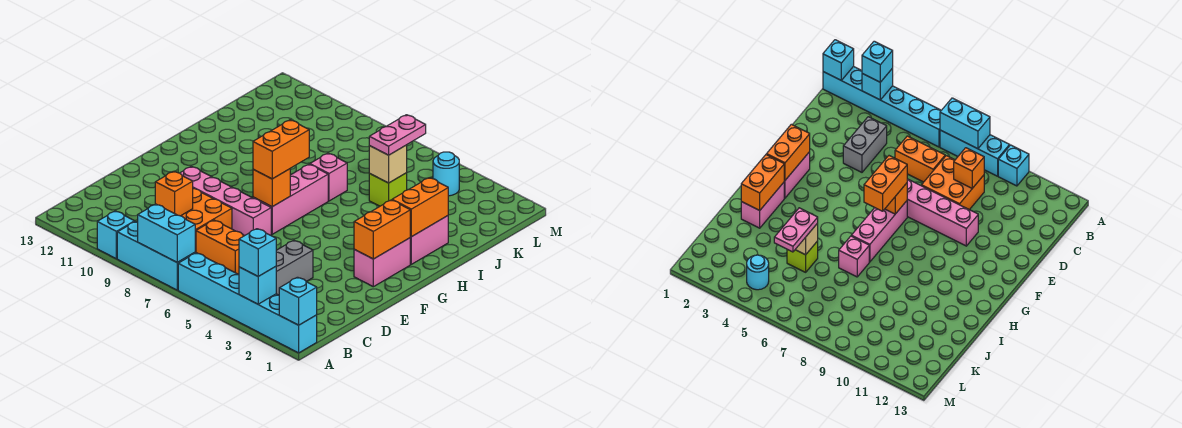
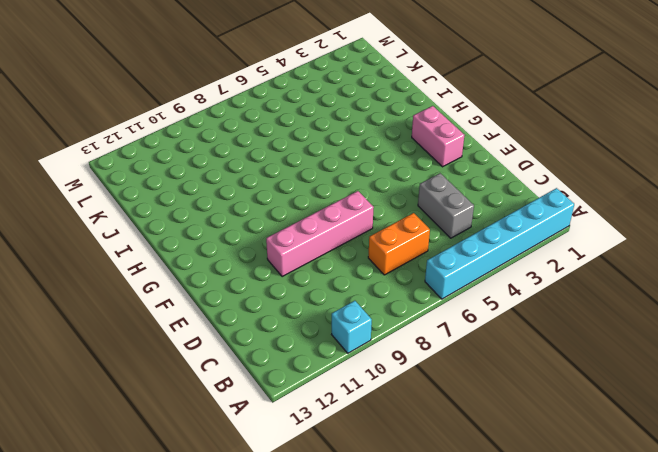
none -> cyan 1x3 brick [117,221,195,290]
none -> orange 2x2 brick [181,189,232,253]
none -> pink 1x3 brick [253,164,328,234]

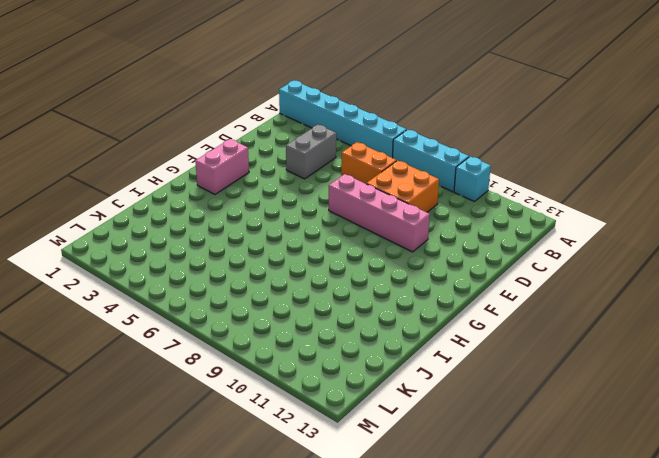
none -> pink 1x3 brick [253,164,328,234]
none -> pink 1x2 brick [410,216,448,264]
none -> pink 1x1 brick [310,153,347,201]

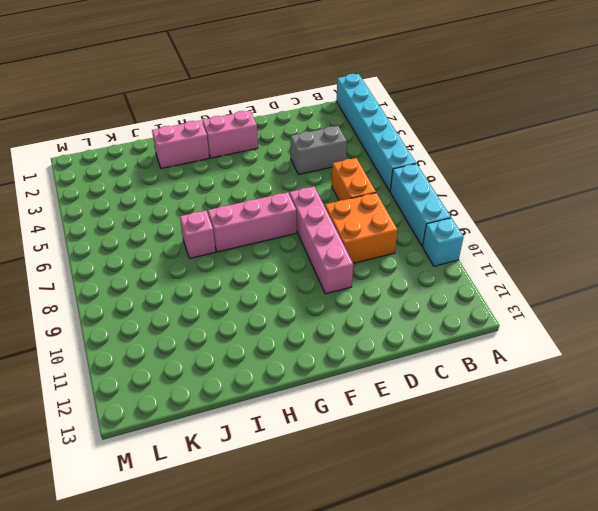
none -> lime 1x1 brick [369,173,407,206]
none -> cyan 1x1 round brick [433,152,459,196]
none -> cyan 1x1 brick [279,277,317,325]

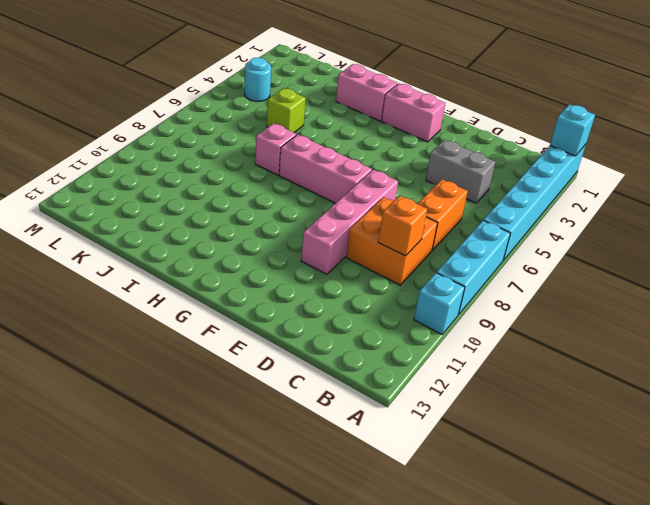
none -> cyan 1x1 brick [239,267,276,304]
none -> cyan 1x2 brick [138,204,195,262]
none -> orange 1x2 brick [354,200,411,259]

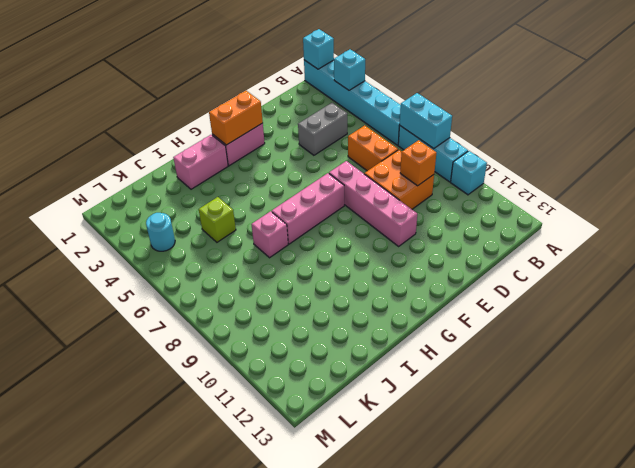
none -> orange 1x1 brick [253,169,290,207]
none -> orange 1x2 brick [392,178,448,237]
none -> tan 1x1 brick [369,145,407,183]

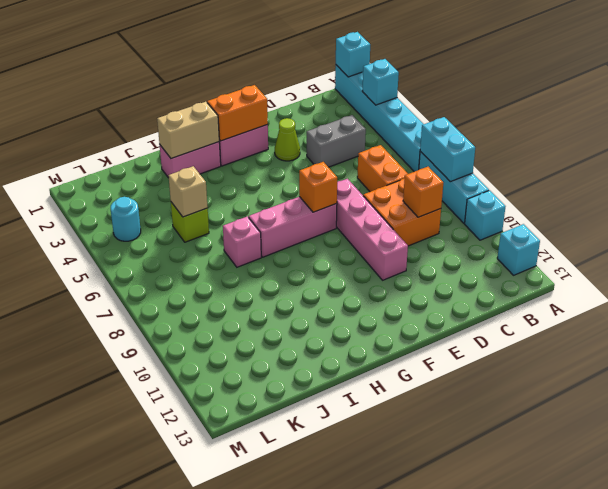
cyan 1x1 brick [497,224,540,275] -> cyan 1x1 brick moved to [239,229,276,276]
lime 1x1 cone [275,118,300,161] -> none
tan 1x2 brick [157,102,219,159] -> orange 1x2 brick [392,178,448,237]
none -> orange 1x2 brick [253,120,309,179]
none -> pink 1x2 plate [369,115,426,155]

